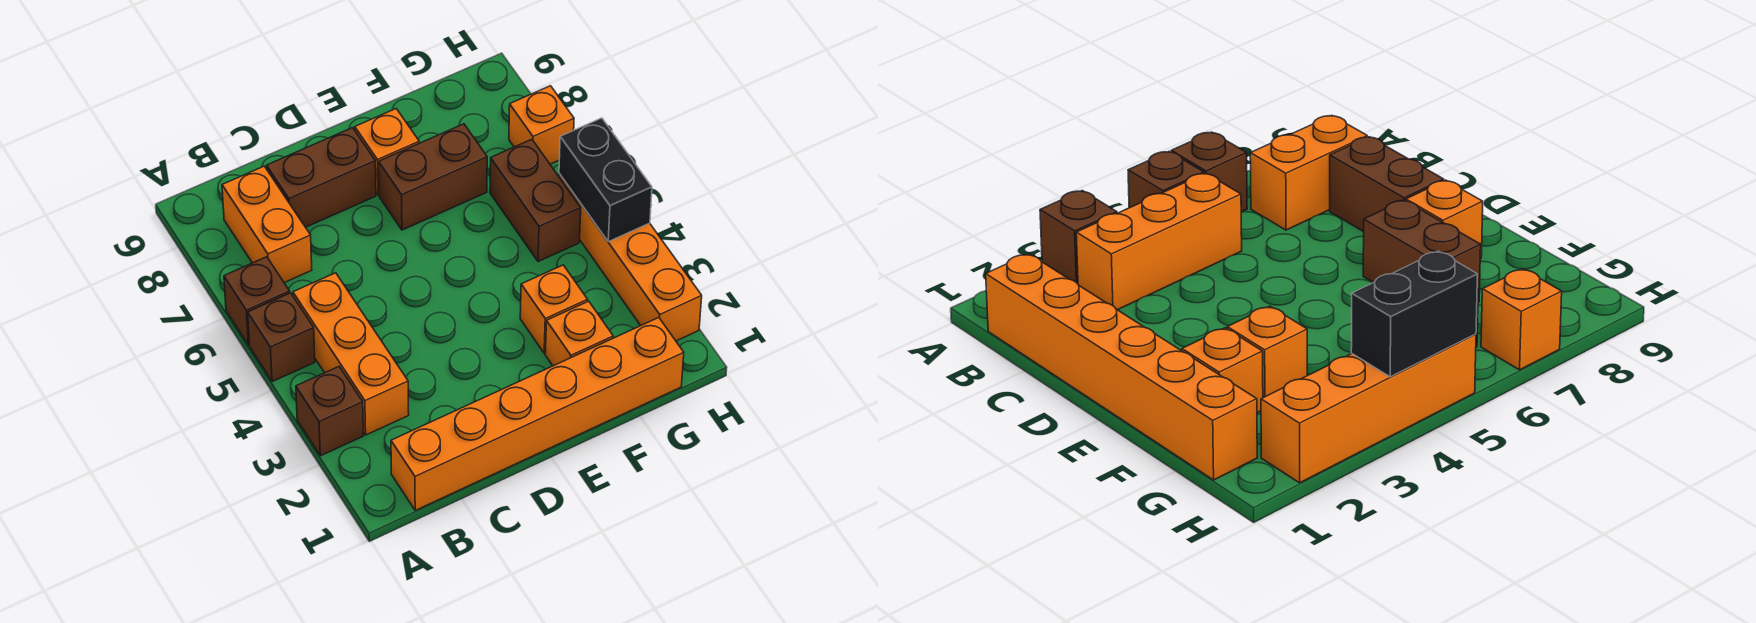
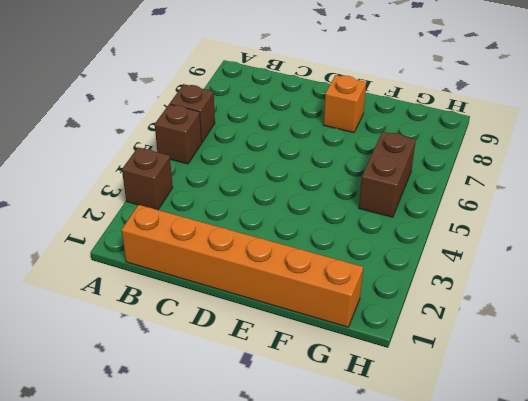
none -> orange 1x3 brick [293,273,409,435]
none -> orange 1x2 brick [222,166,312,283]
none -> brown 1x2 brick [267,128,376,227]

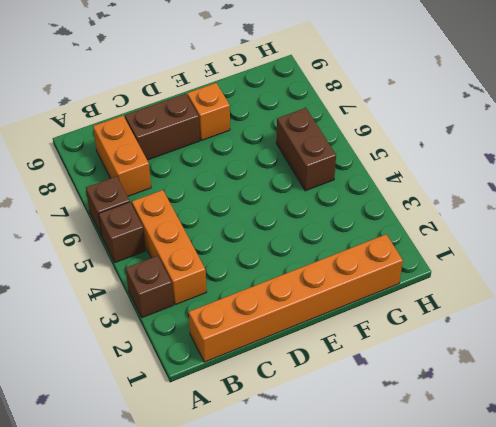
none -> brown 1x2 brick [379,124,487,230]
none -> orange 1x1 brick [545,301,613,366]
none -> orange 1x1 brick [520,265,588,353]

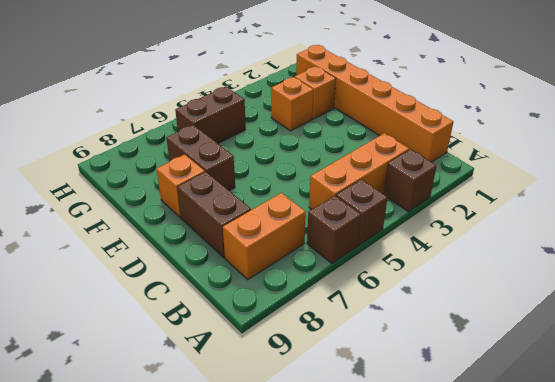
none -> orange 1x4 brick [559,174,702,341]
none -> orange 1x1 brick [509,86,574,164]
none -> black 1x2 brick [559,118,652,242]

